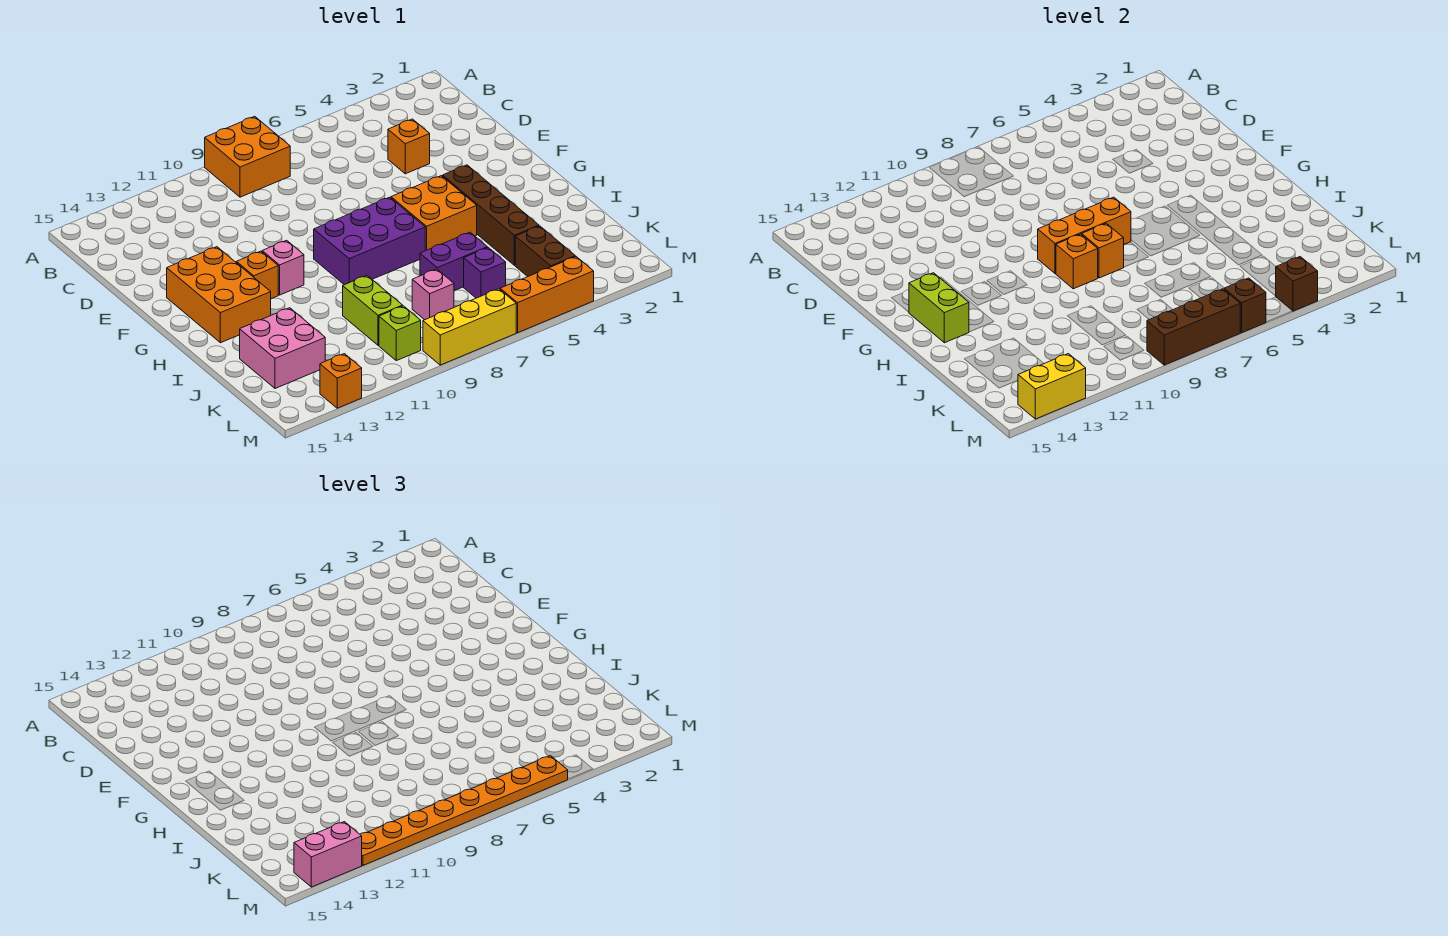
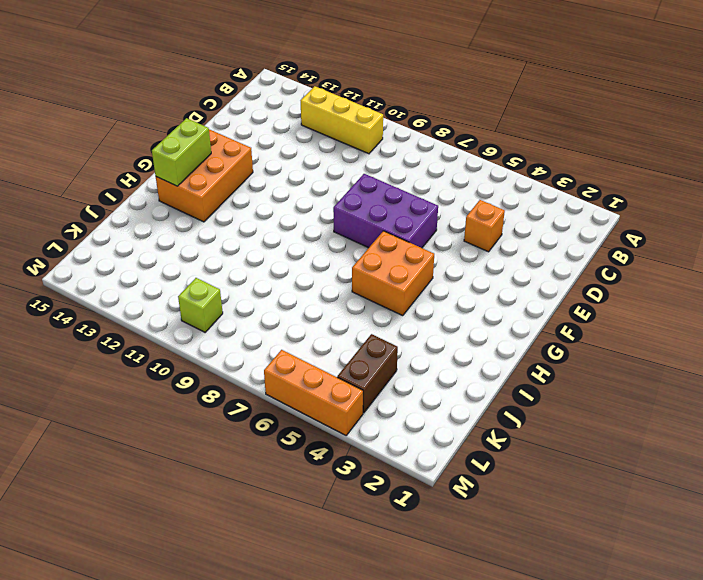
yellow 1x3 brick [301,86,383,154] -> yellow 1x3 brick moved to [423,289,516,365]
purple 2x3 brick [333,174,438,248] -> purple 2x3 brick moved to [314,197,425,285]
none -> orange 2x2 brick [205,116,290,197]
none -> brown 1x4 brick [443,165,539,265]
none -> pink 1x1 brick [262,240,304,295]

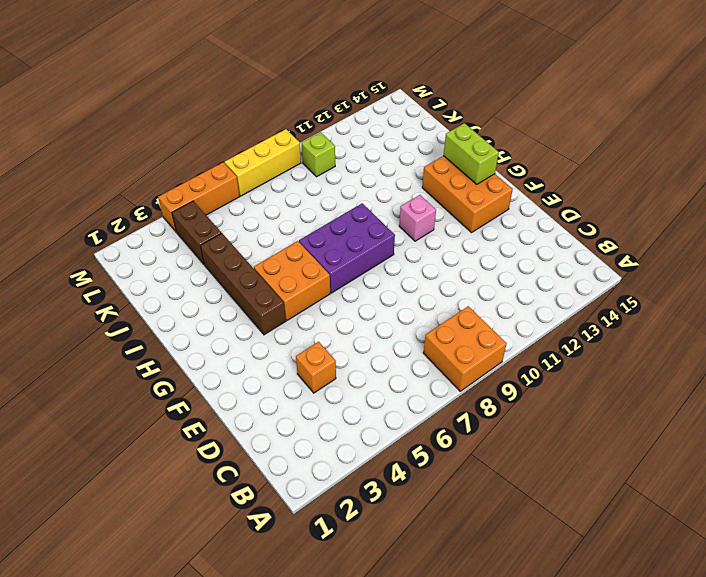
none -> orange 1x1 brick [236,251,278,299]
none -> purple 1x2 brick [420,232,487,291]
none -> lime 1x2 brick [343,276,403,345]

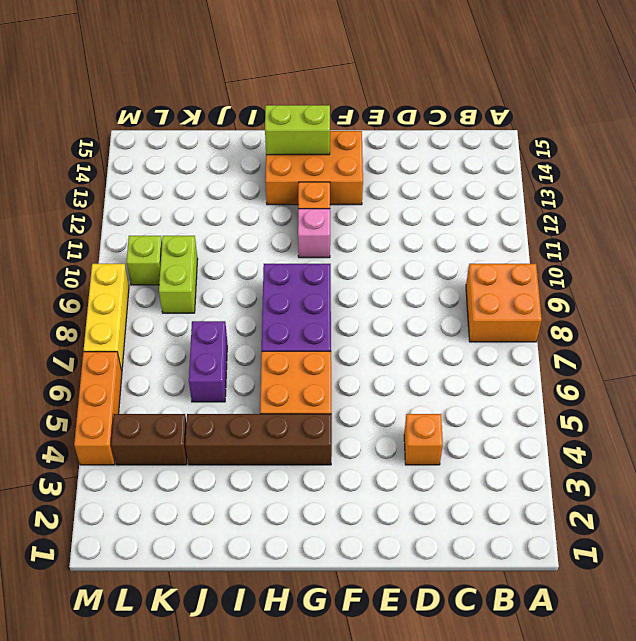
lime 1x2 brick [159,236,198,313] -> lime 1x2 brick turned to [343,276,403,345]
none -> pink 2x2 brick [240,308,325,388]
none -> purple 1x1 brick [464,248,506,298]
none -> pink 1x1 brick [412,269,454,320]

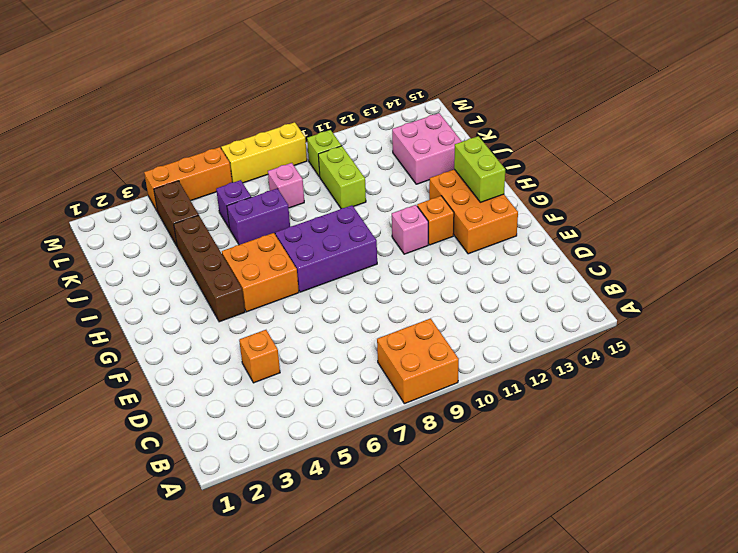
none -> orange 1x1 brick [320,354,362,408]
none -> orange 1x3 brick [1038,197,1131,273]
none -> orange 1x1 brick [1082,223,1124,278]

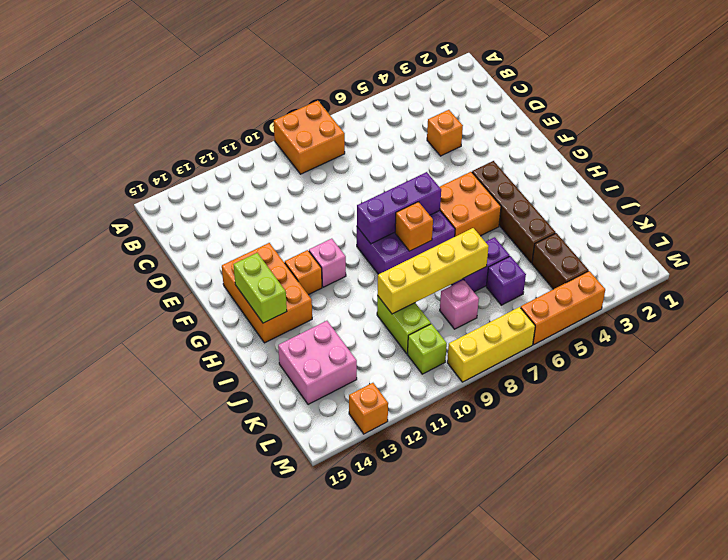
purple 1x3 brick [357,172,441,244] -> orange 1x3 brick [1038,197,1131,273]
yellow 1x4 brick [377,228,489,314] -> none
none -> orange 1x1 brick [1056,234,1098,289]
none -> brown 1x1 brick [1276,257,1318,311]
none -> brown 1x1 brick [1224,278,1266,333]

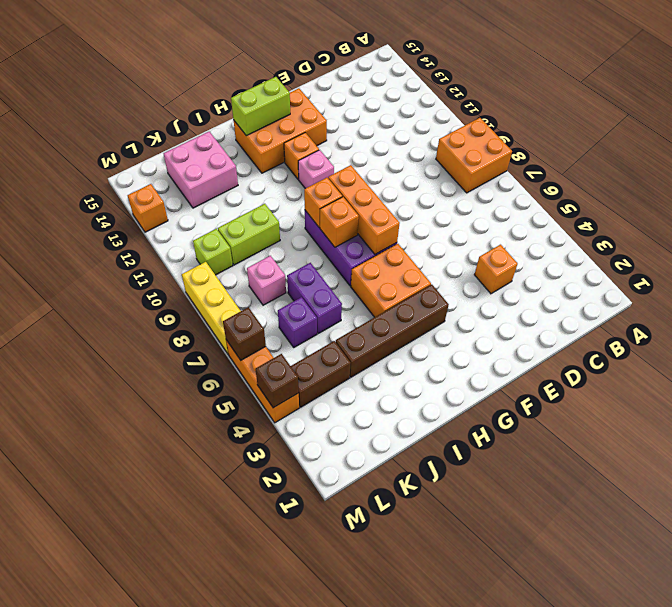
none -> brown 1x3 brick [1147,289,1240,365]
none -> yellow 1x2 brick [1018,354,1086,419]
none -> orange 1x8 plate [360,756,568,865]

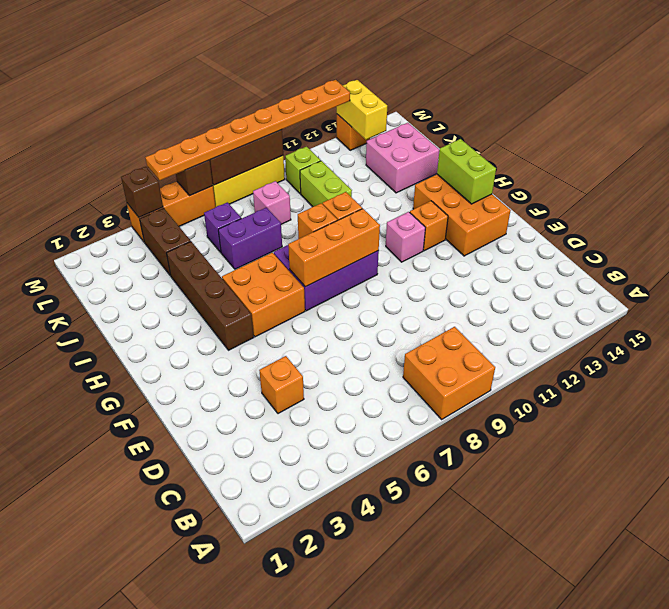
yellow 1x2 brick [337,80,387,140] -> yellow 1x2 brick turned to [1018,354,1086,419]
none -> pink 1x2 brick [294,822,362,887]

